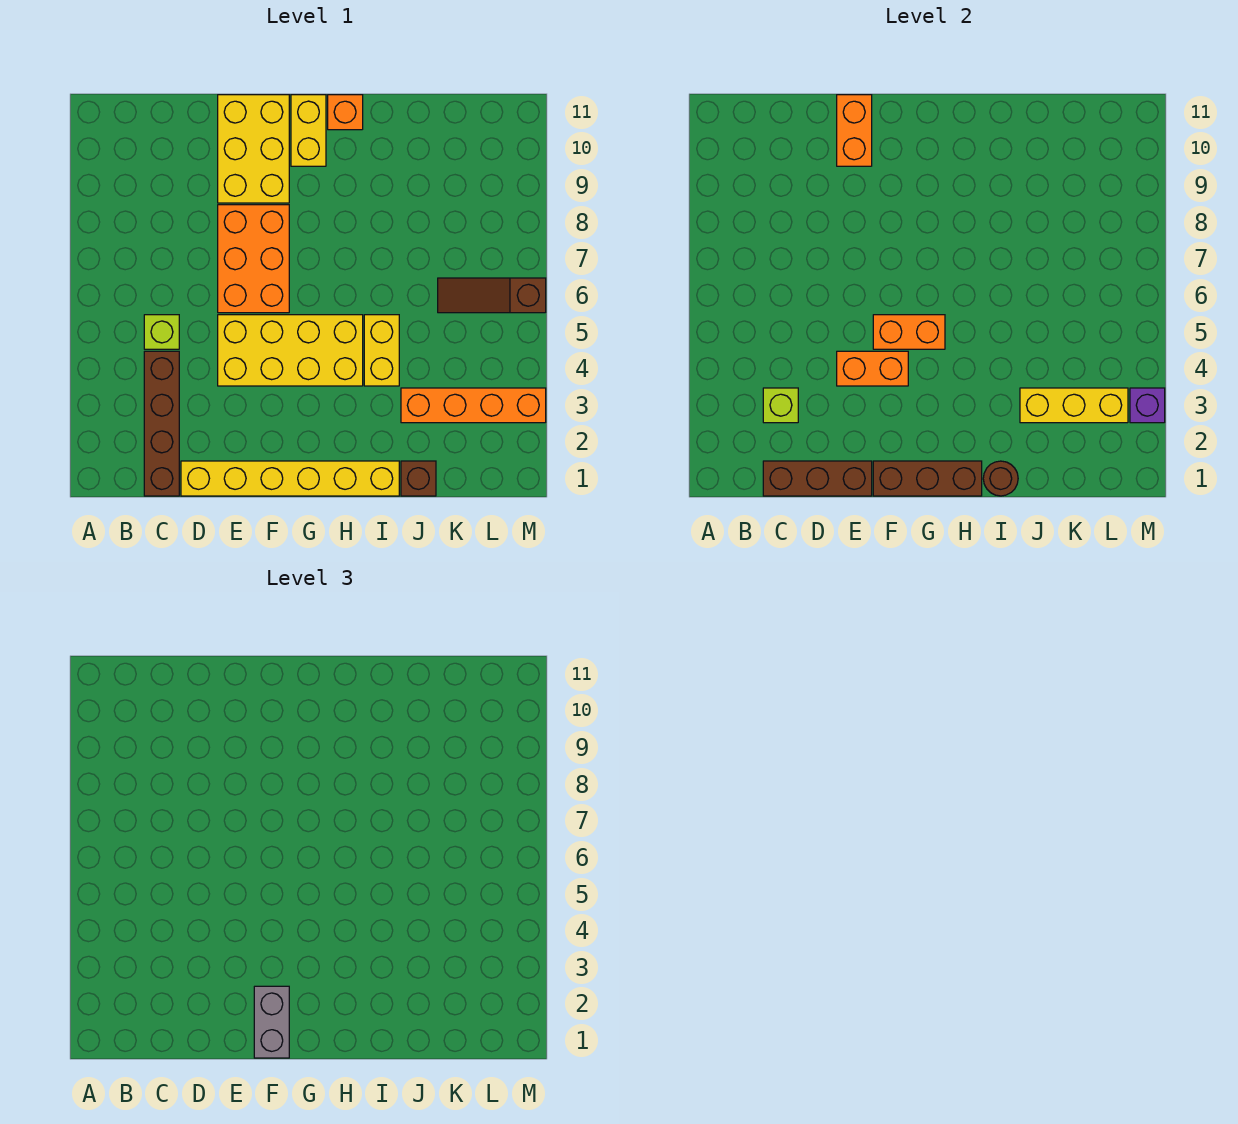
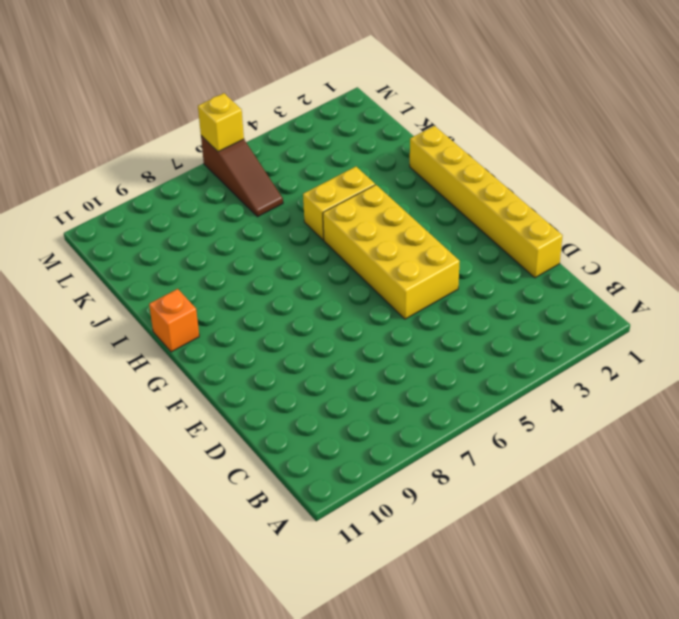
yellow 1x1 brick [198,93,244,152] -> none
none -> brown 1x4 brick [144,351,179,496]
none -> lime 1x1 brick [144,315,179,349]
none -> orange 2x3 brick [218,205,289,313]

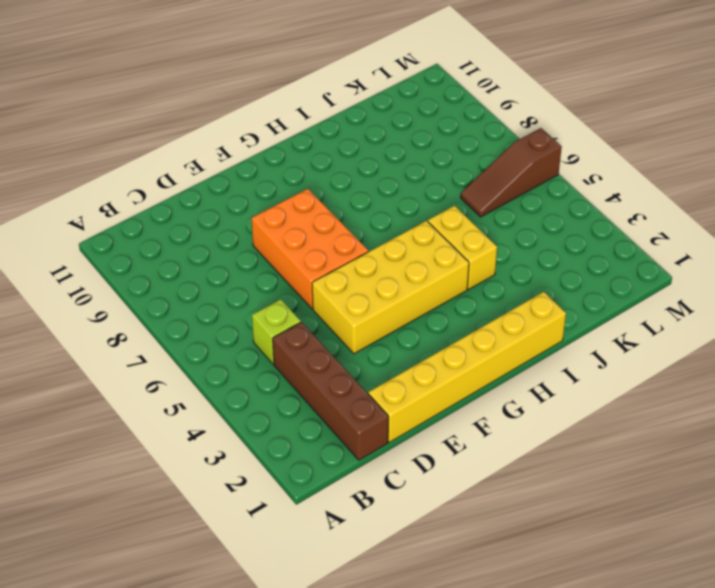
none -> yellow 2x3 brick [218,95,289,203]
none -> yellow 1x2 brick [291,95,326,166]
none -> orange 1x1 brick [328,95,363,130]

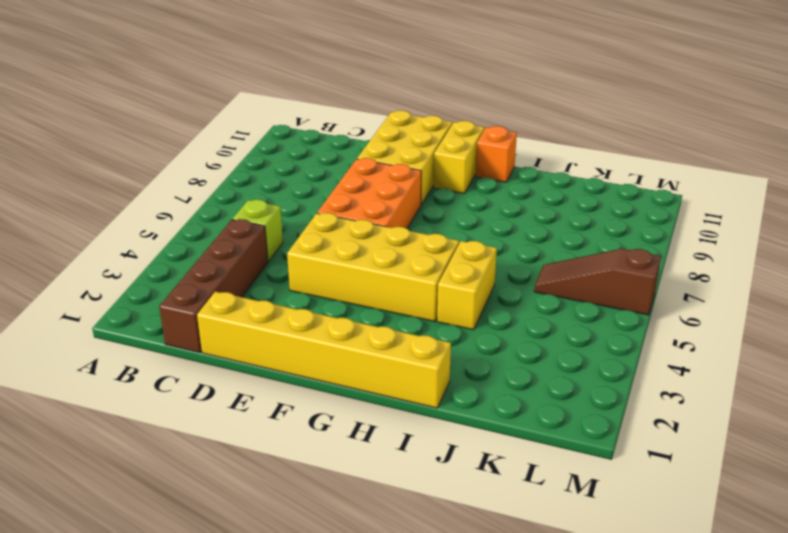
none -> brown 1x1 brick [401,461,436,496]
none -> orange 1x4 brick [401,388,546,423]
none -> brown 1x3 brick [763,461,872,496]

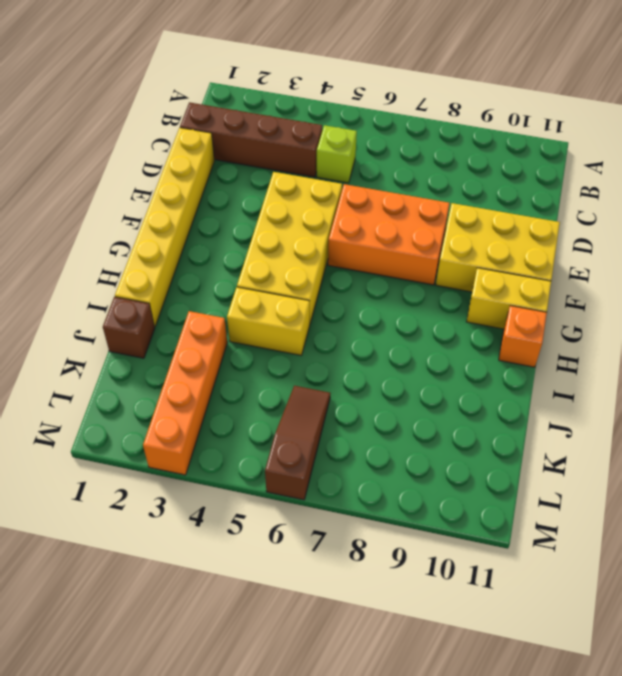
none -> brown 1x3 brick [763,461,872,496]
none -> lime 1x1 brick [763,388,798,423]
none -> orange 1x2 brick [837,351,908,386]

